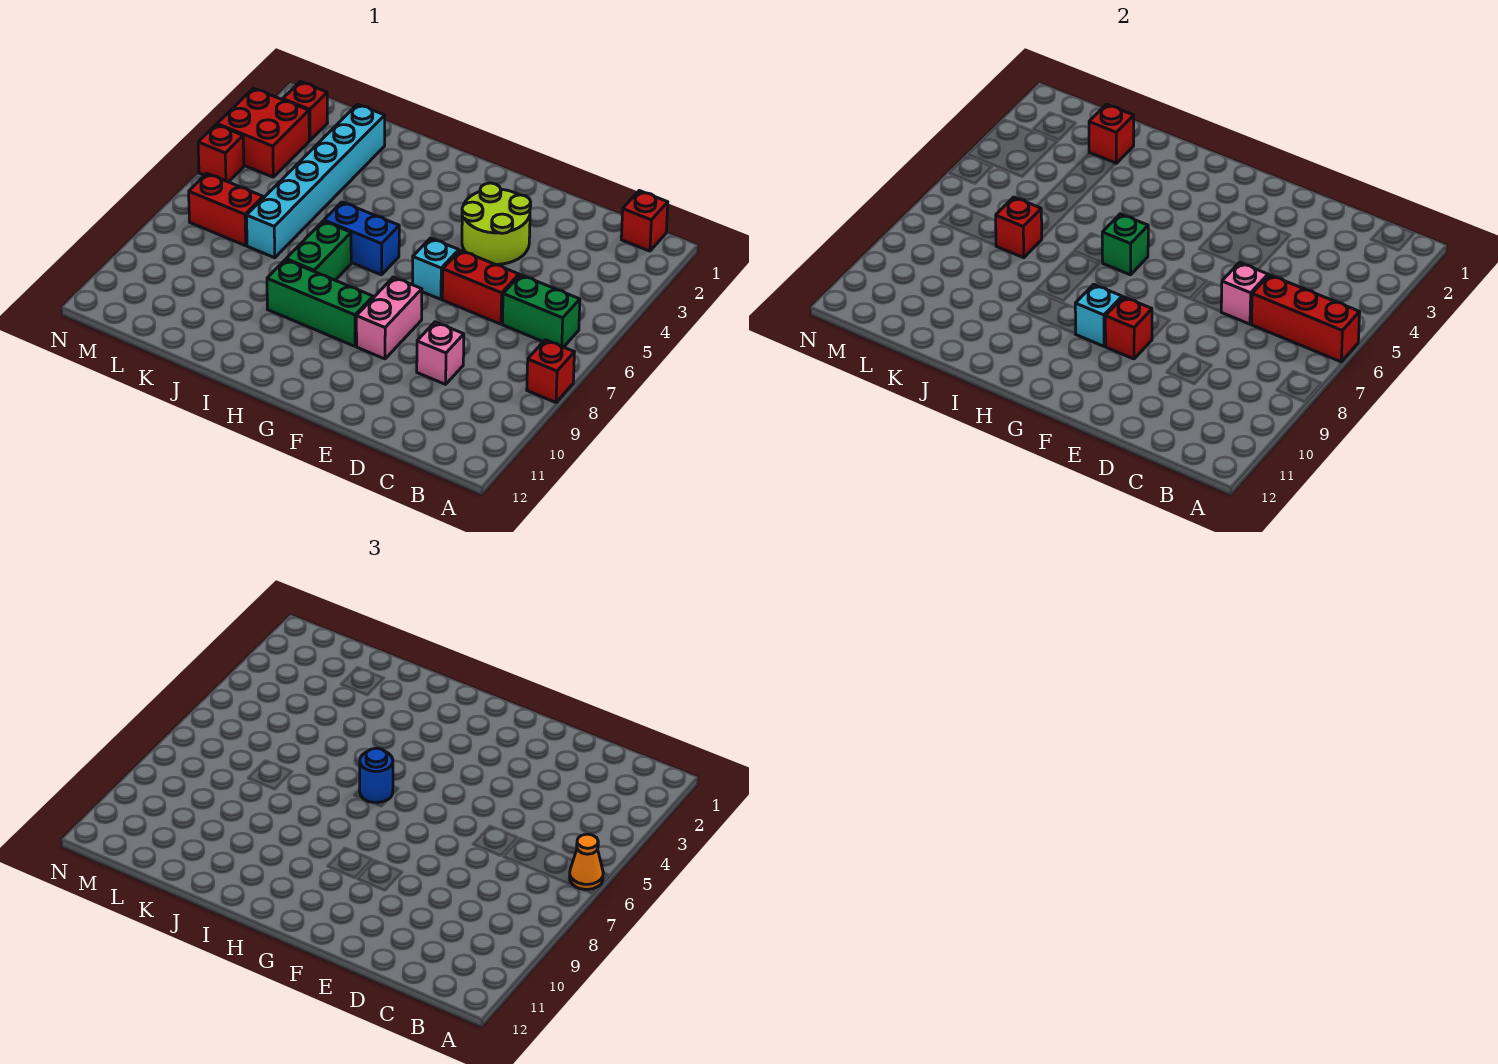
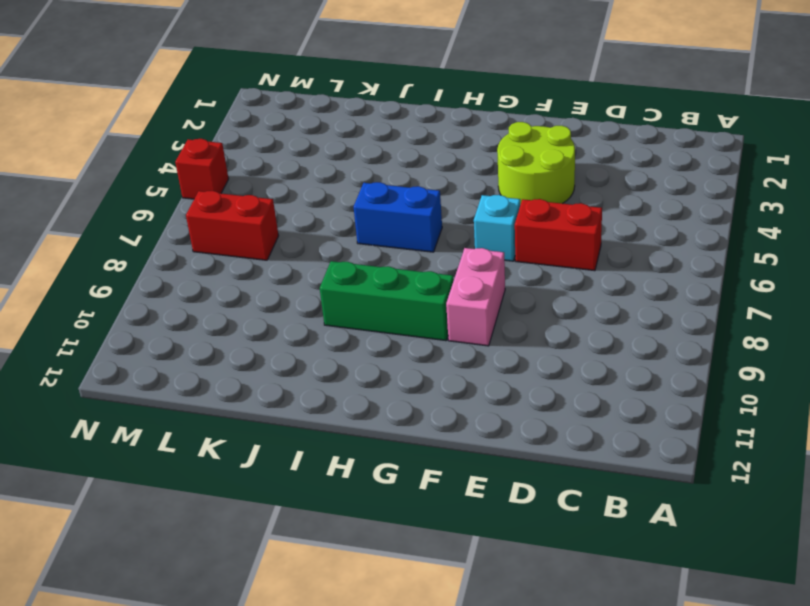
none -> red 1x1 brick [527,340,574,402]
none -> red 1x1 brick [621,191,668,251]
none -> green 1x2 brick [502,275,580,347]

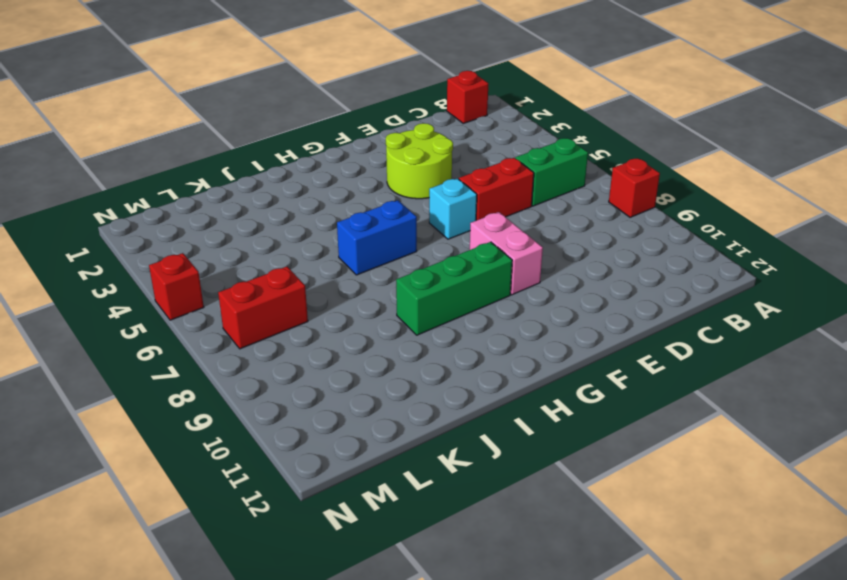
none -> pink 1x1 brick [417,322,464,384]
none -> green 1x2 brick [286,221,351,280]
none -> cyan 1x6 brick [247,104,385,258]

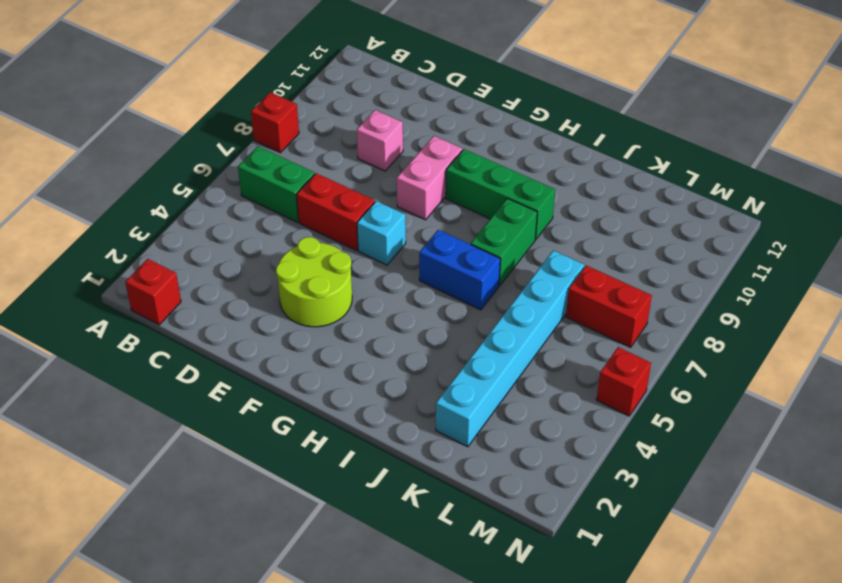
none -> red 1x1 brick [283,82,328,140]
none -> red 2x2 brick [217,88,309,177]
none -> red 1x3 brick [1251,275,1360,362]

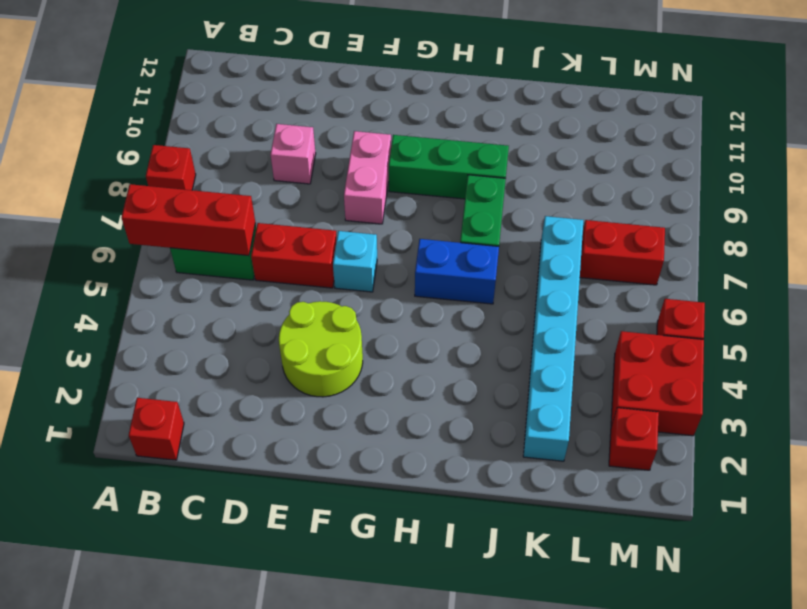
none -> pink 1x1 brick [1221,263,1268,324]
none -> red 1x1 brick [1105,297,1152,359]
none -> cyan 1x1 brick [1075,284,1122,346]

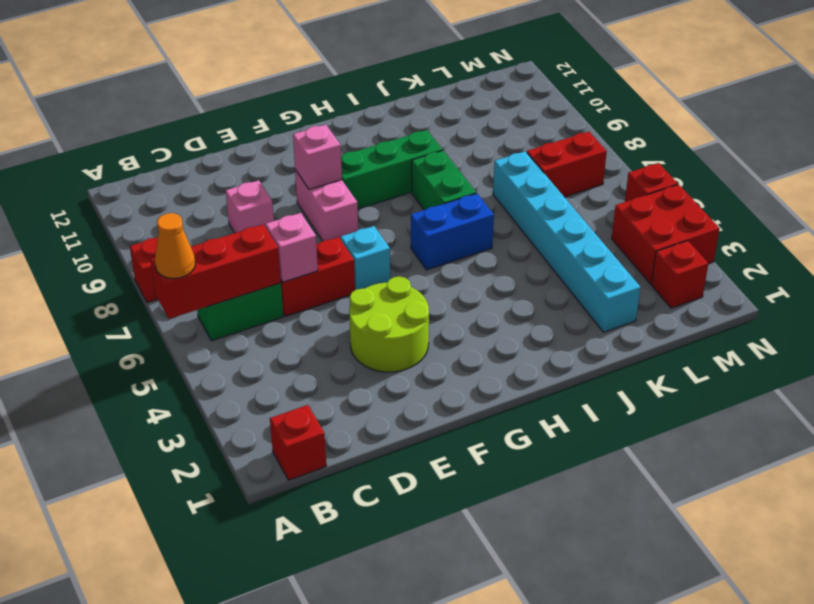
pink 1x1 brick [293,125,342,190] -> red 1x1 brick [1105,297,1152,359]
none -> cyan 1x1 brick [1075,284,1122,346]
none -> green 1x1 brick [1102,214,1148,275]
none -> red 1x1 brick [1089,104,1134,163]

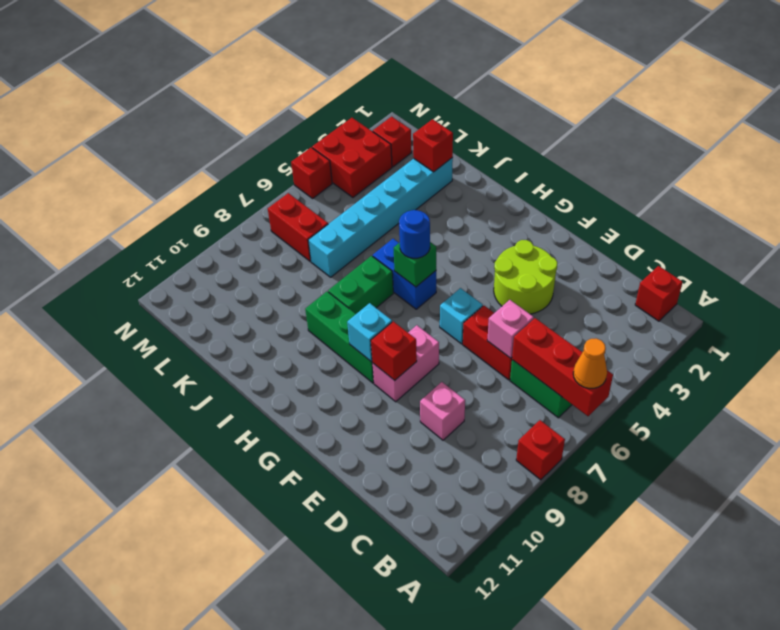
none -> red 1x1 brick [996,197,1042,258]

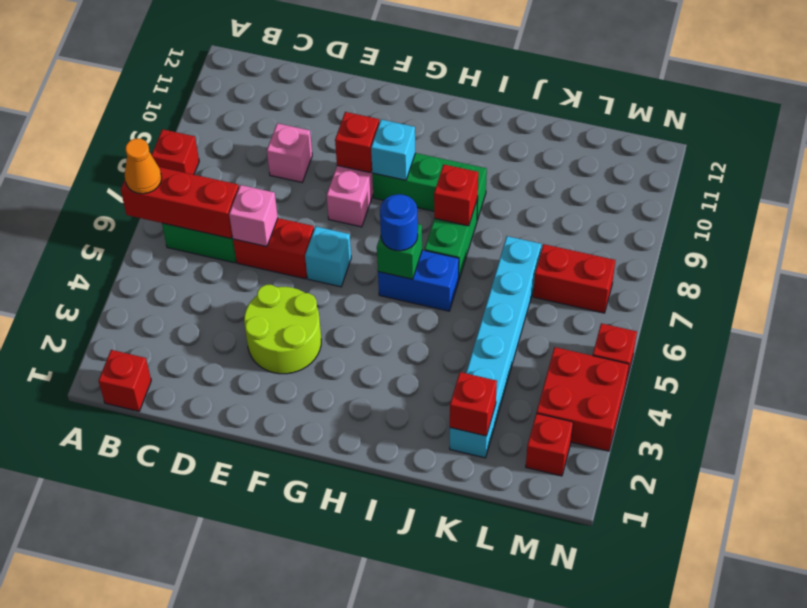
red 1x1 brick [434,165,478,226] -> red 1x1 brick moved to [996,197,1042,258]

